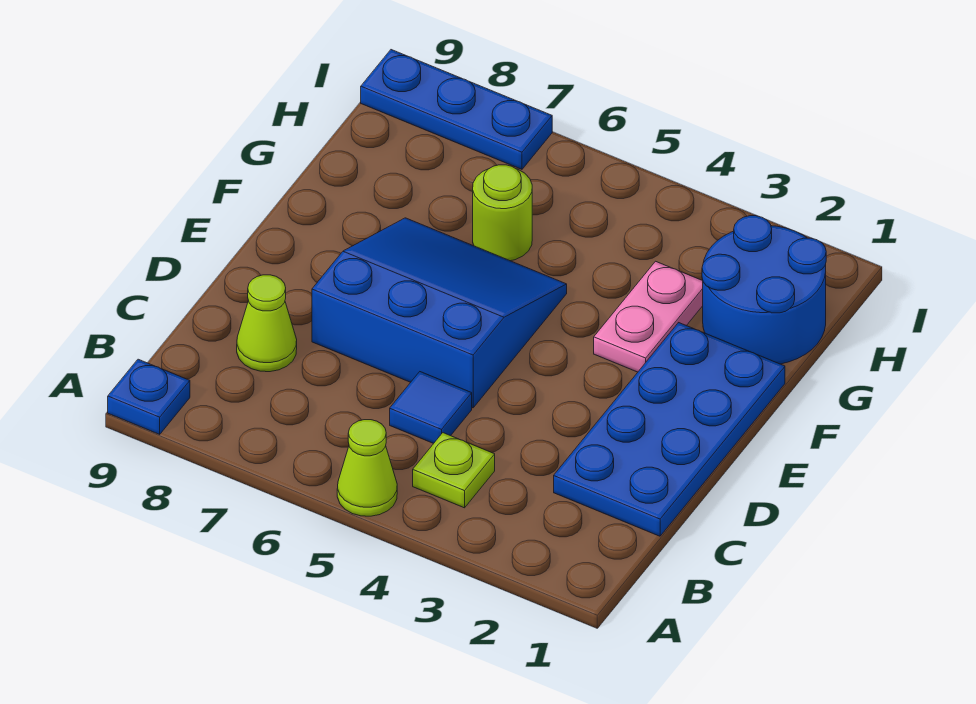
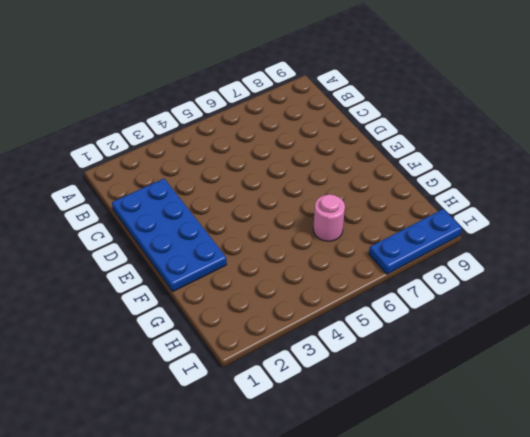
pink 1x1 round brick [313,194,345,241] -> lime 1x1 round brick [473,165,532,261]
none -> lime 1x1 cone [337,420,397,516]
none -> blue 1x1 plate [108,359,190,434]

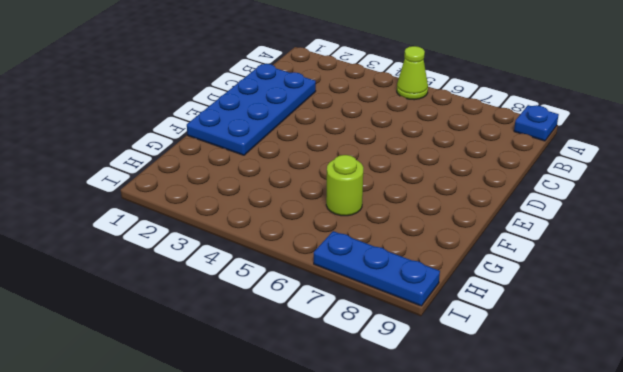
none -> lime 1x1 plate [413,433,495,508]
none -> blue 1x1 tile [390,372,472,444]

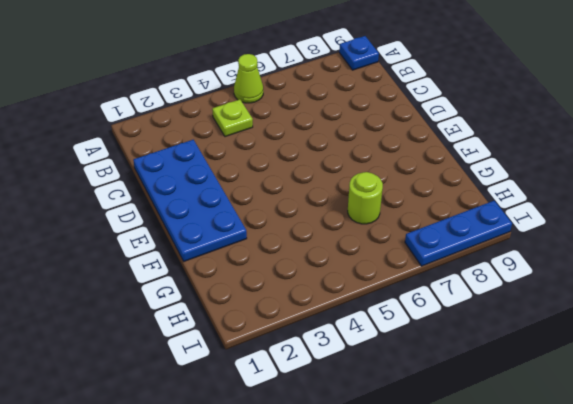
none -> blue 1x1 tile [390,372,472,444]
none -> lime 1x1 cone [237,275,297,372]

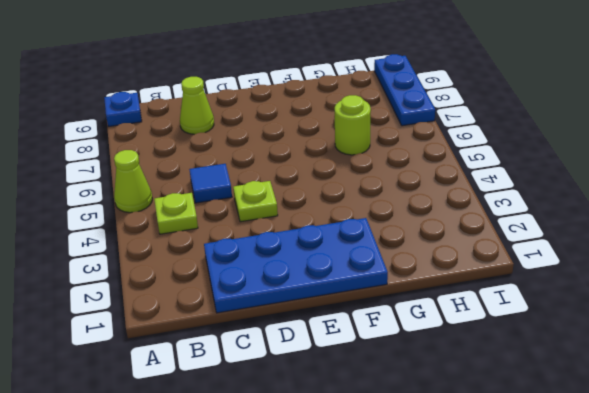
lime 1x1 plate [233,181,278,222] -> none
none -> blue 3x3 slope [312,218,567,408]
none -> pink 1x2 plate [594,261,703,372]

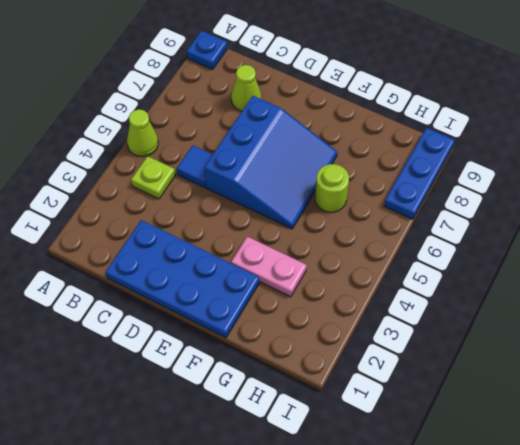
none -> blue 2x2 round brick [702,216,826,364]

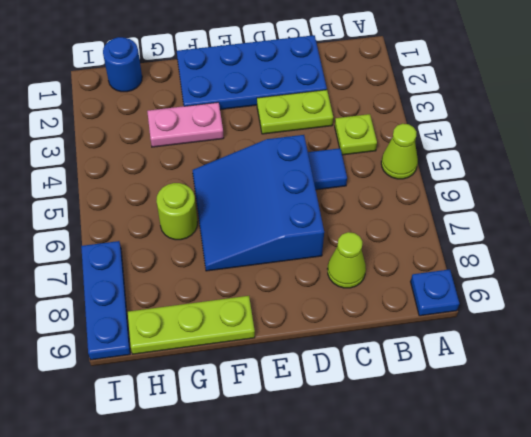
lime 1x2 plate [257,90,333,134] -> none
lime 1x3 plate [128,296,255,354] -> none
blue 1x1 round brick [103,37,142,92] -> blue 2x2 round brick [702,216,826,364]

